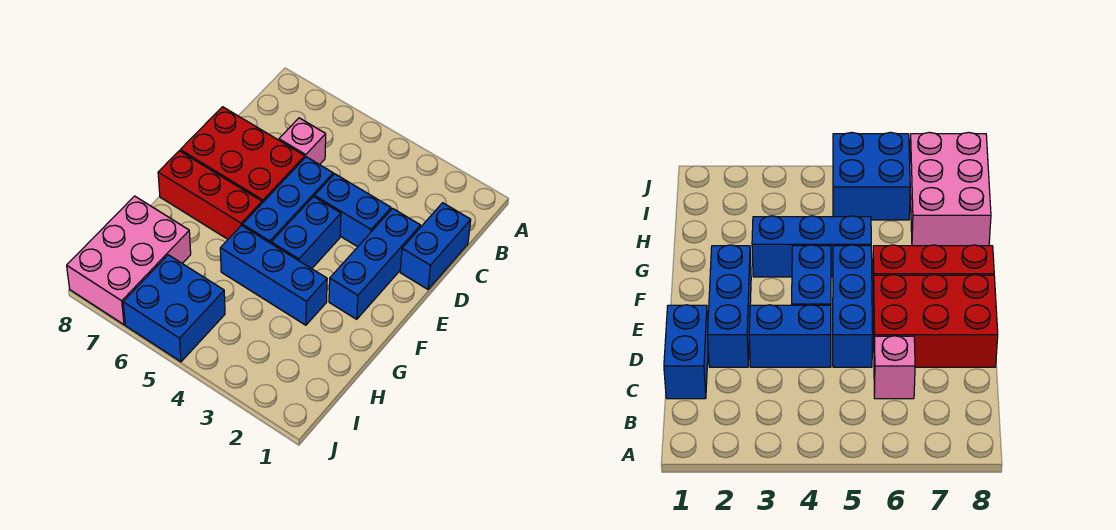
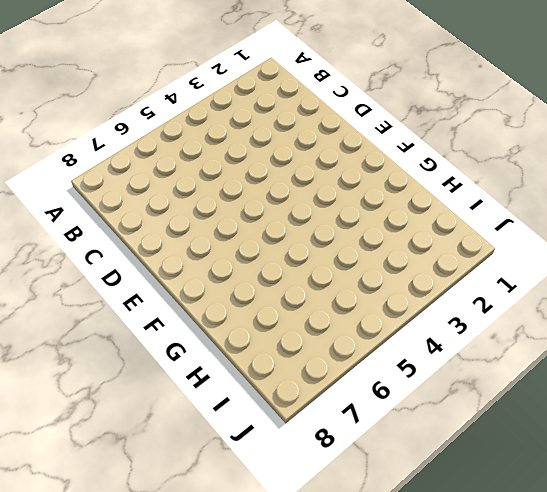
none -> blue 1x2 brick [400,203,471,289]
none -> pink 1x1 brick [279,118,326,165]

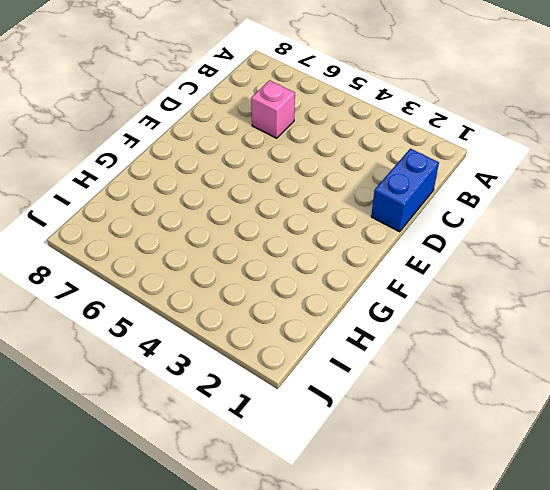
none -> blue 1x3 brick [329,208,421,319]
none -> blue 1x2 brick [314,174,391,247]

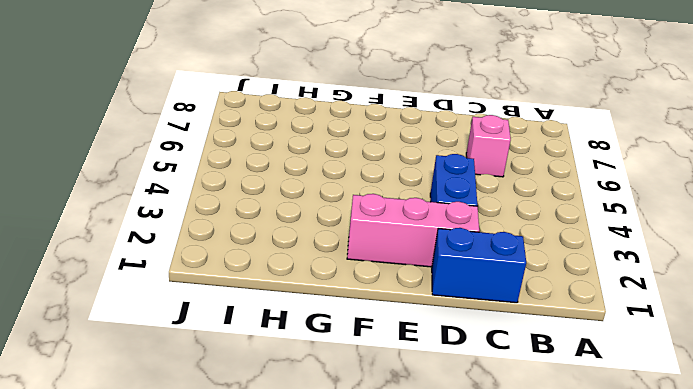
pink 1x3 brick [347,194,479,267] -> blue 1x3 brick [329,208,421,319]
none -> blue 1x3 brick [243,157,333,243]
none -> red 2x3 brick [180,107,305,203]

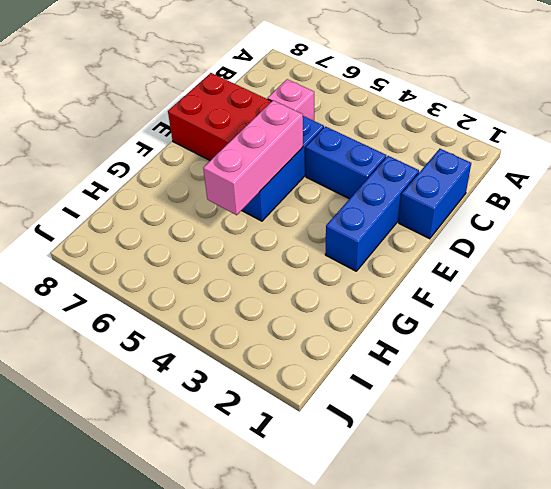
pink 1x3 brick [203,100,303,215] -> none
none -> blue 1x2 brick [271,197,341,269]
none -> red 1x3 brick [158,151,262,239]

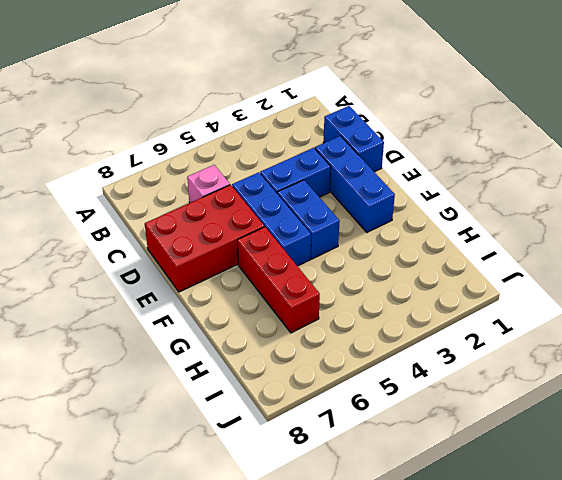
red 1x3 brick [237,227,320,333] -> red 1x3 brick turned to [158,151,262,239]
none -> blue 1x3 brick [220,225,327,325]
none -> pink 2x3 brick [67,196,191,325]

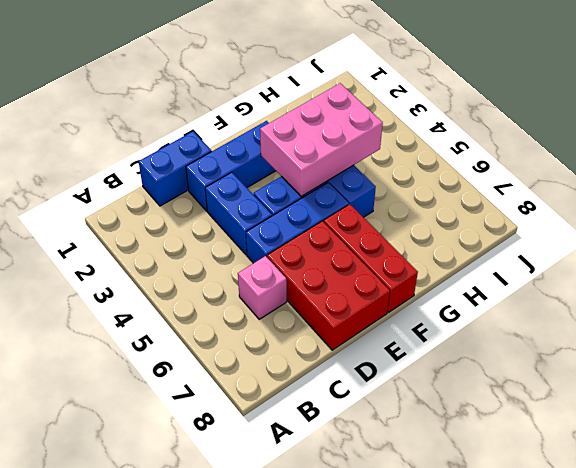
pink 2x3 brick [260,83,383,196] -> pink 2x3 brick moved to [67,196,191,325]
none -> blue 2x2 brick [123,255,225,362]

